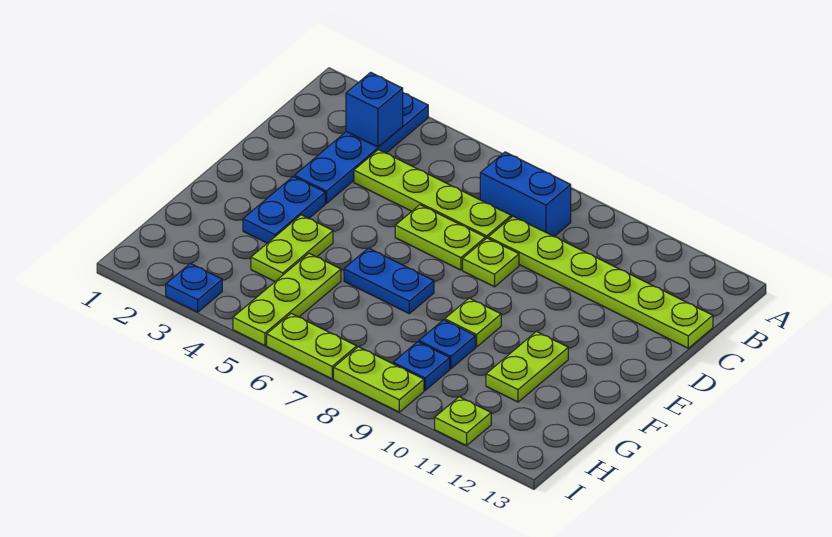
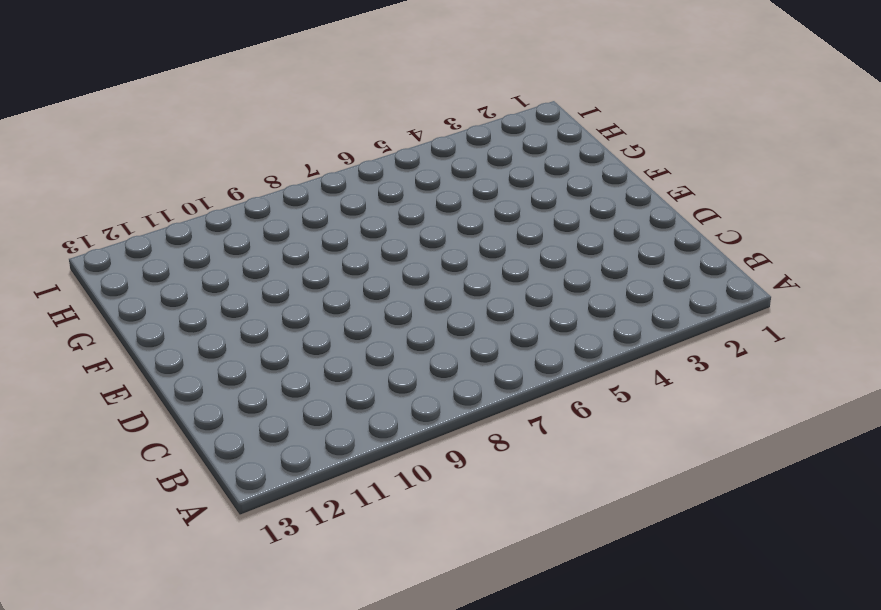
none -> blue 1x4 plate [295,93,428,203]
none -> blue 1x2 brick [480,152,571,236]
none -> lime 1x4 plate [354,150,511,239]

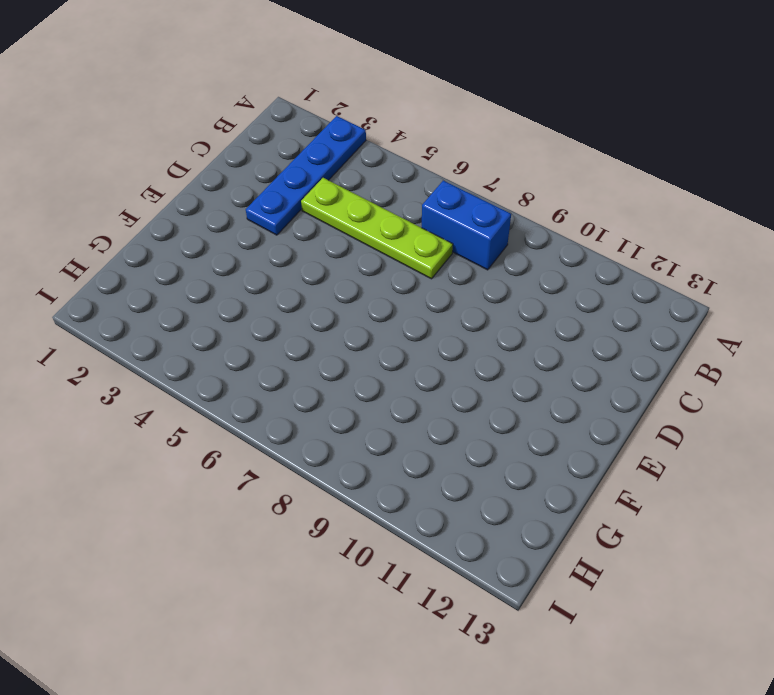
none -> lime 1x6 plate [488,216,713,348]
none -> lime 1x2 plate [395,205,485,270]
none -> lime 1x1 plate [463,238,519,287]

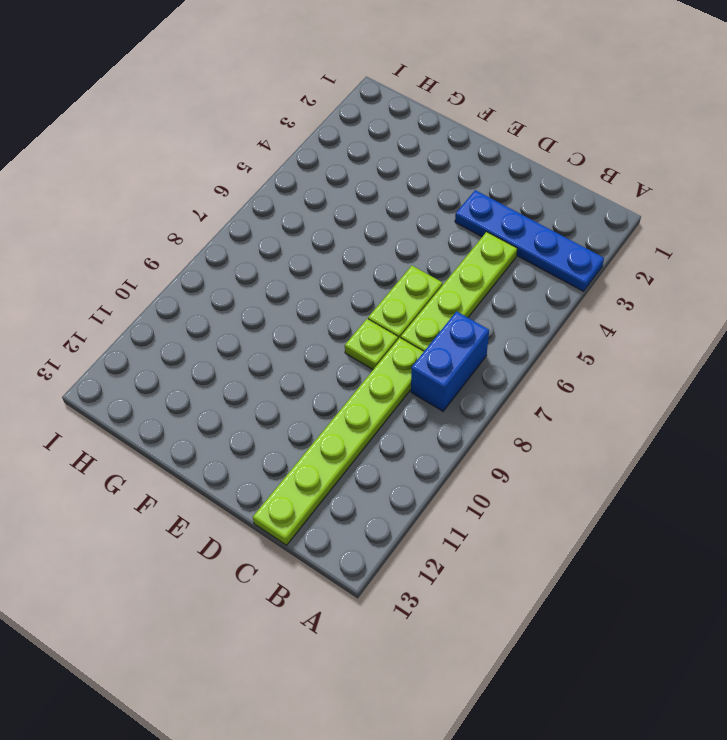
none -> blue 1x2 plate [243,176,325,243]
none -> lime 1x2 plate [251,215,333,281]
none -> blue 1x2 plate [344,248,434,314]

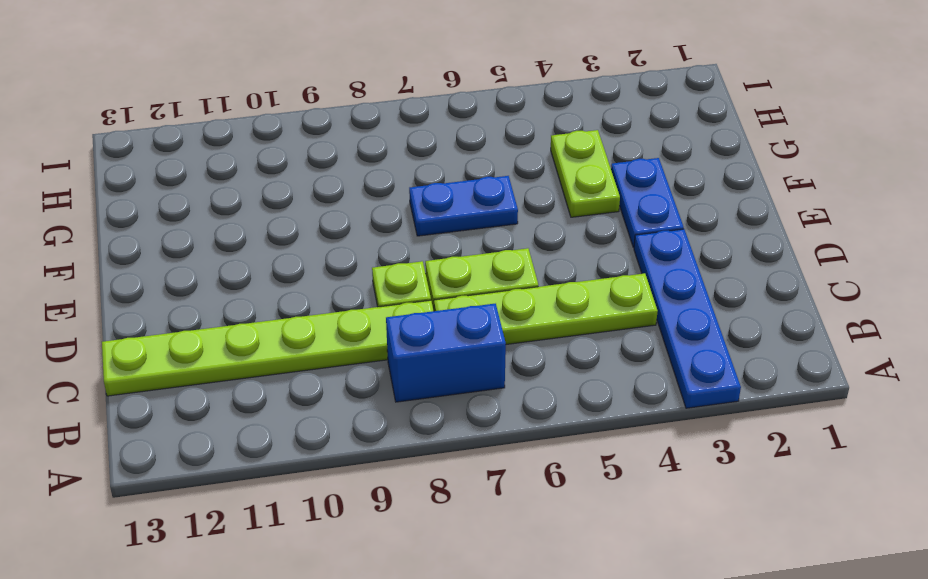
none -> lime 1x1 plate [445,298,501,347]
none -> lime 1x2 plate [486,331,568,402]
none -> lime 1x3 plate [233,253,341,346]

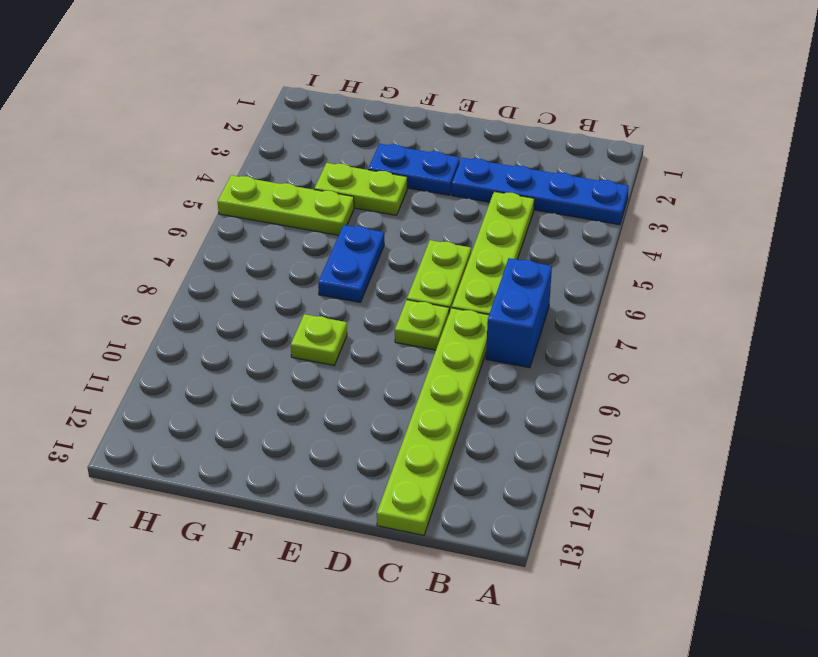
none -> lime 1x2 plate [486,331,568,402]
none -> blue 1x1 plate [419,320,475,369]
none -> blue 1x1 plate [393,342,450,390]

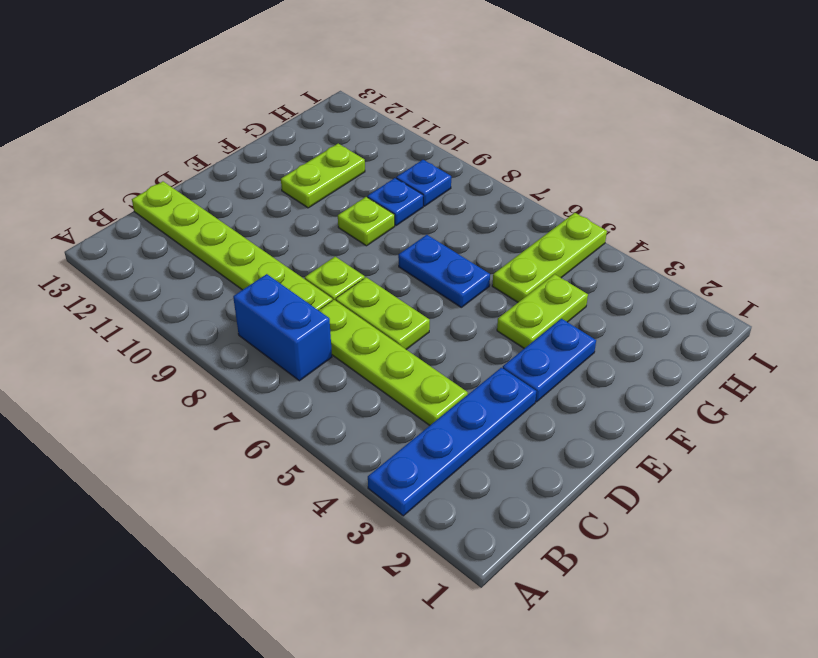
none -> blue 1x1 plate [166,263,222,312]
none -> lime 1x2 plate [267,314,357,379]
none -> lime 1x2 plate [334,347,424,412]

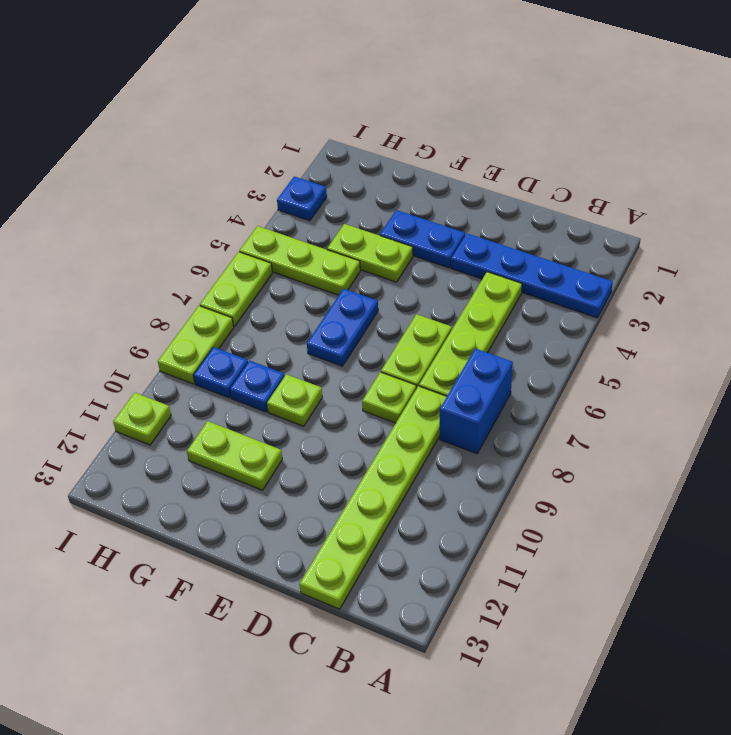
none -> blue 1x1 brick [346,72,403,147]

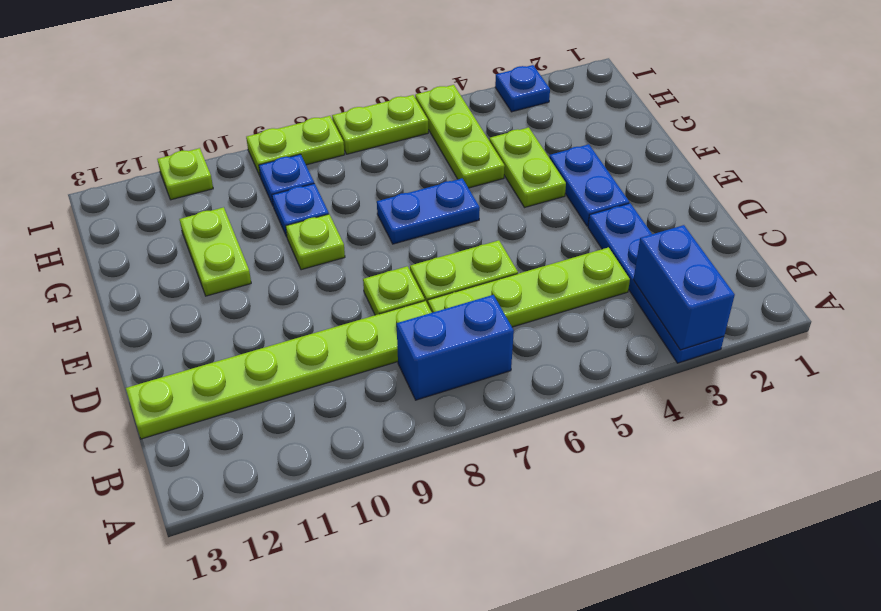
blue 1x2 brick [633,225,735,350] -> blue 1x1 brick [346,72,403,147]

